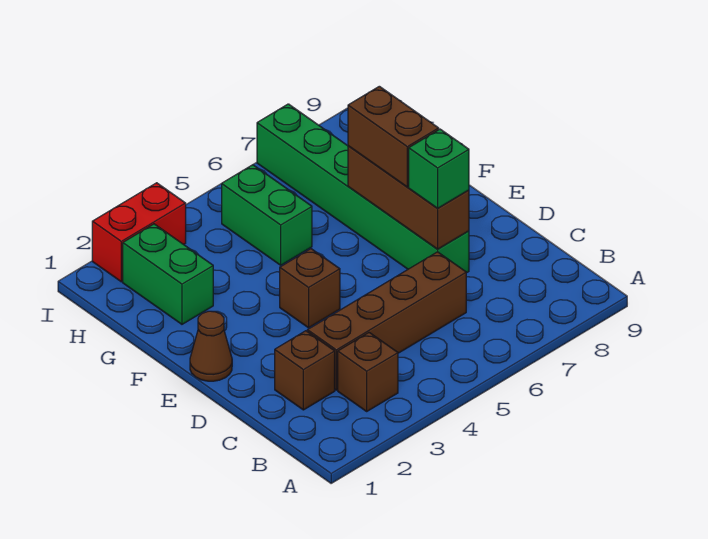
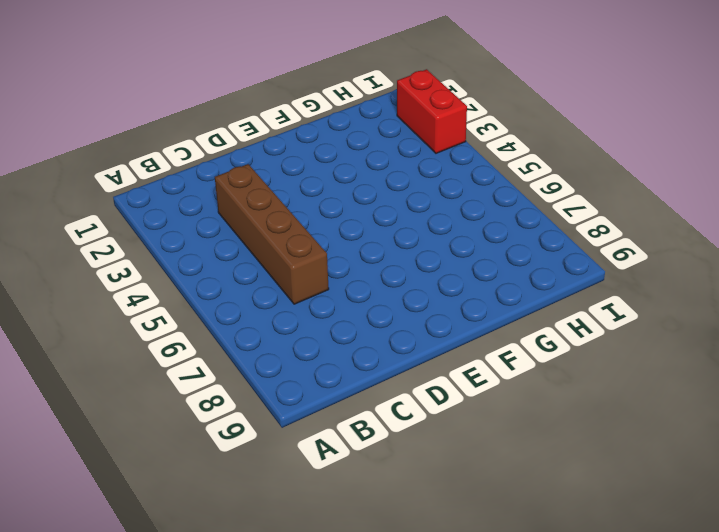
none -> brown 1x1 brick [338,333,398,411]
none -> brown 1x1 brick [275,331,335,410]
none -> green 1x6 brick [257,104,469,273]

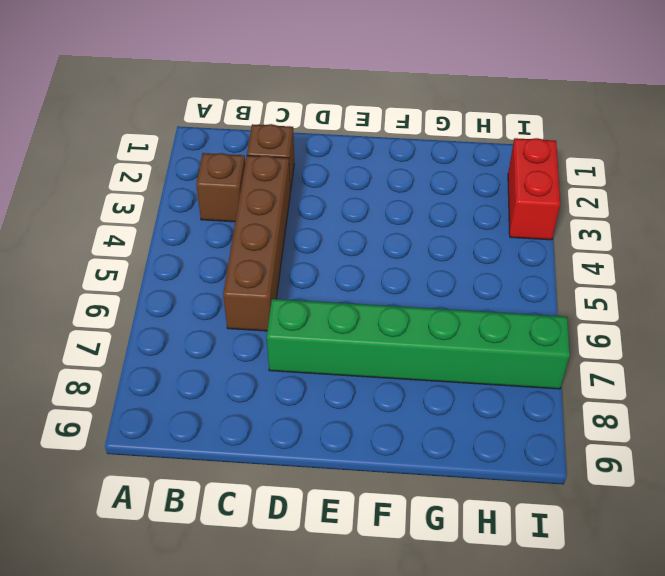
none -> brown 1x1 cone [190,311,232,381]
none -> brown 1x1 brick [280,249,340,328]
none -> green 1x2 brick [123,224,213,324]

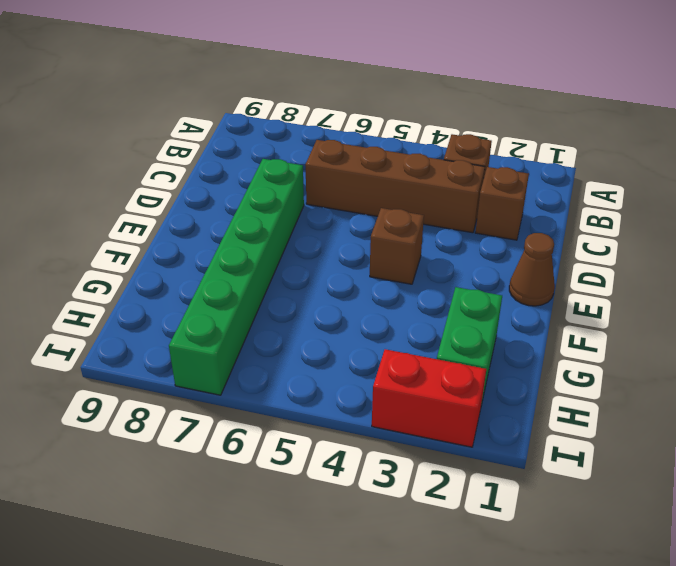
none -> green 1x2 brick [222,165,312,265]
none -> brown 1x3 brick [348,146,469,249]
none -> green 1x1 brick [409,129,469,208]

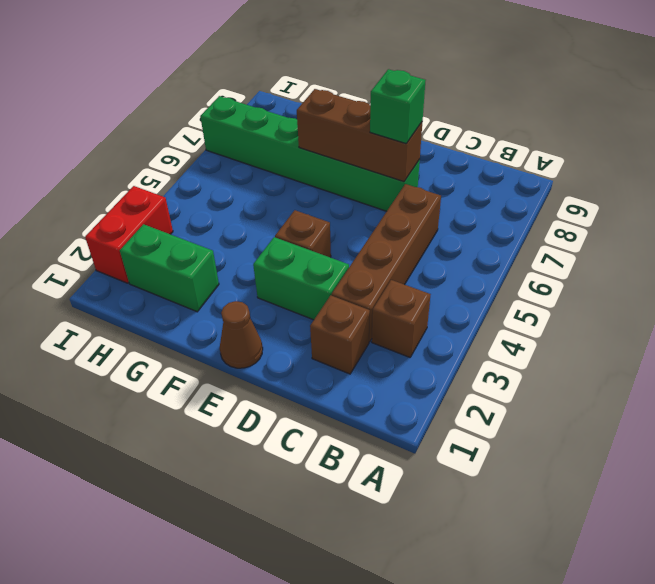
green 1x2 brick [253,237,349,320] -> green 1x2 brick moved to [222,165,312,265]
none -> brown 1x2 brick [348,86,439,187]

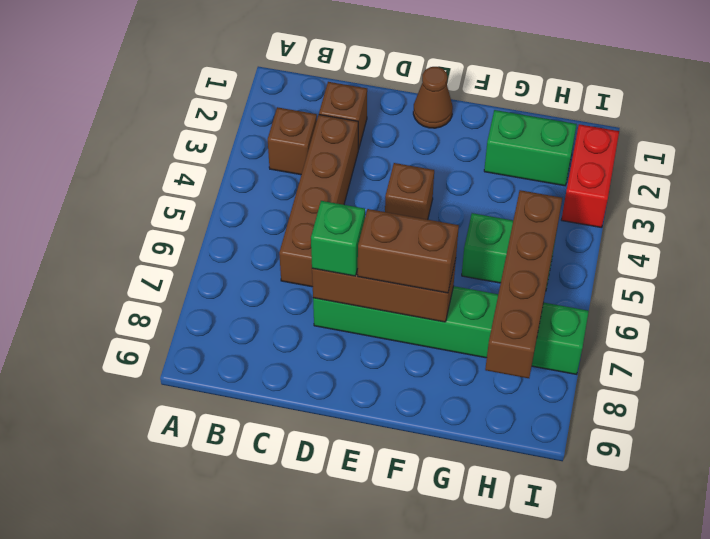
brown 1x4 brick [485,190,562,378] -> none

